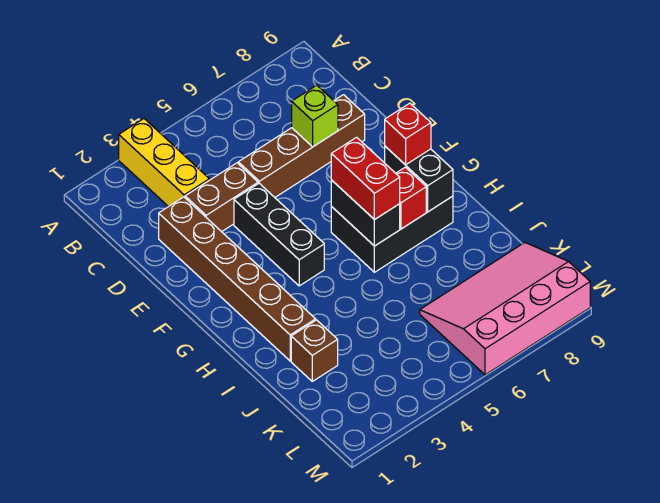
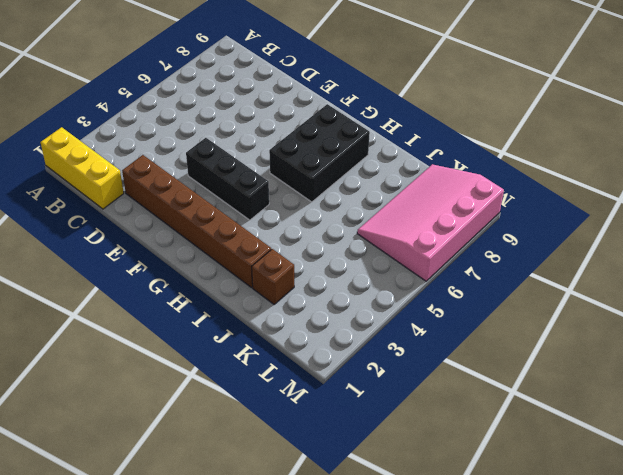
yellow 1x3 brick [40,127,124,209] -> yellow 1x3 brick moved to [119,119,209,207]
none -> brown 1x2 brick [185,163,258,232]
none -> brown 1x4 brick [238,95,365,197]
none -> lime 1x1 brick [292,85,338,147]

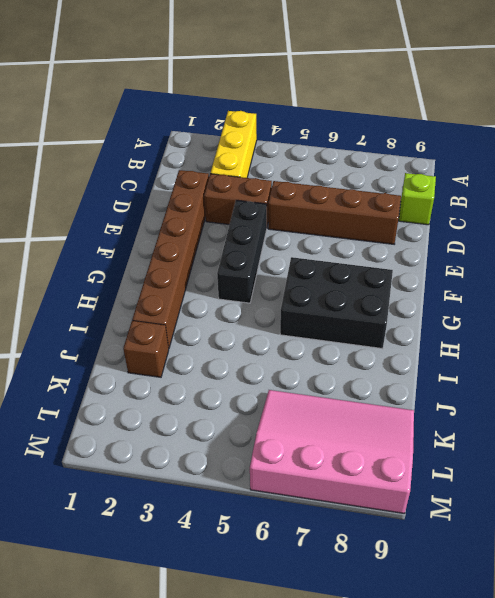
lime 1x1 brick [399,173,436,225] -> lime 1x1 brick moved to [292,85,338,147]
none -> black 1x2 brick [331,180,400,246]
none -> black 1x2 brick [385,146,453,212]
none -> red 1x1 brick [396,167,426,229]

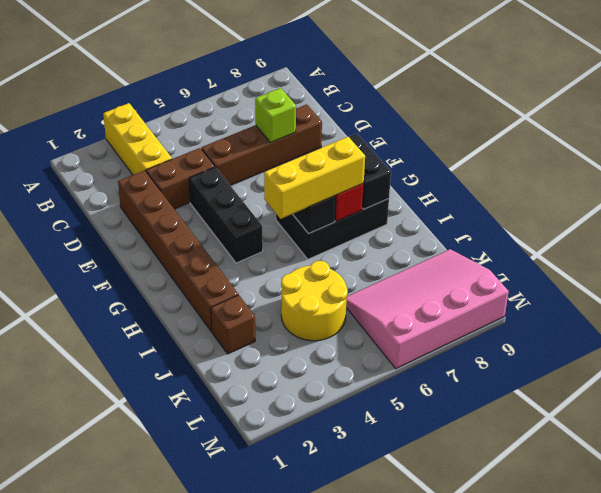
yellow 1x3 brick [264,137,365,219] -> red 1x2 brick [331,137,400,220]
yellow 2x2 round brick [281,261,348,341] -> none
none -> red 1x1 brick [385,103,431,165]

